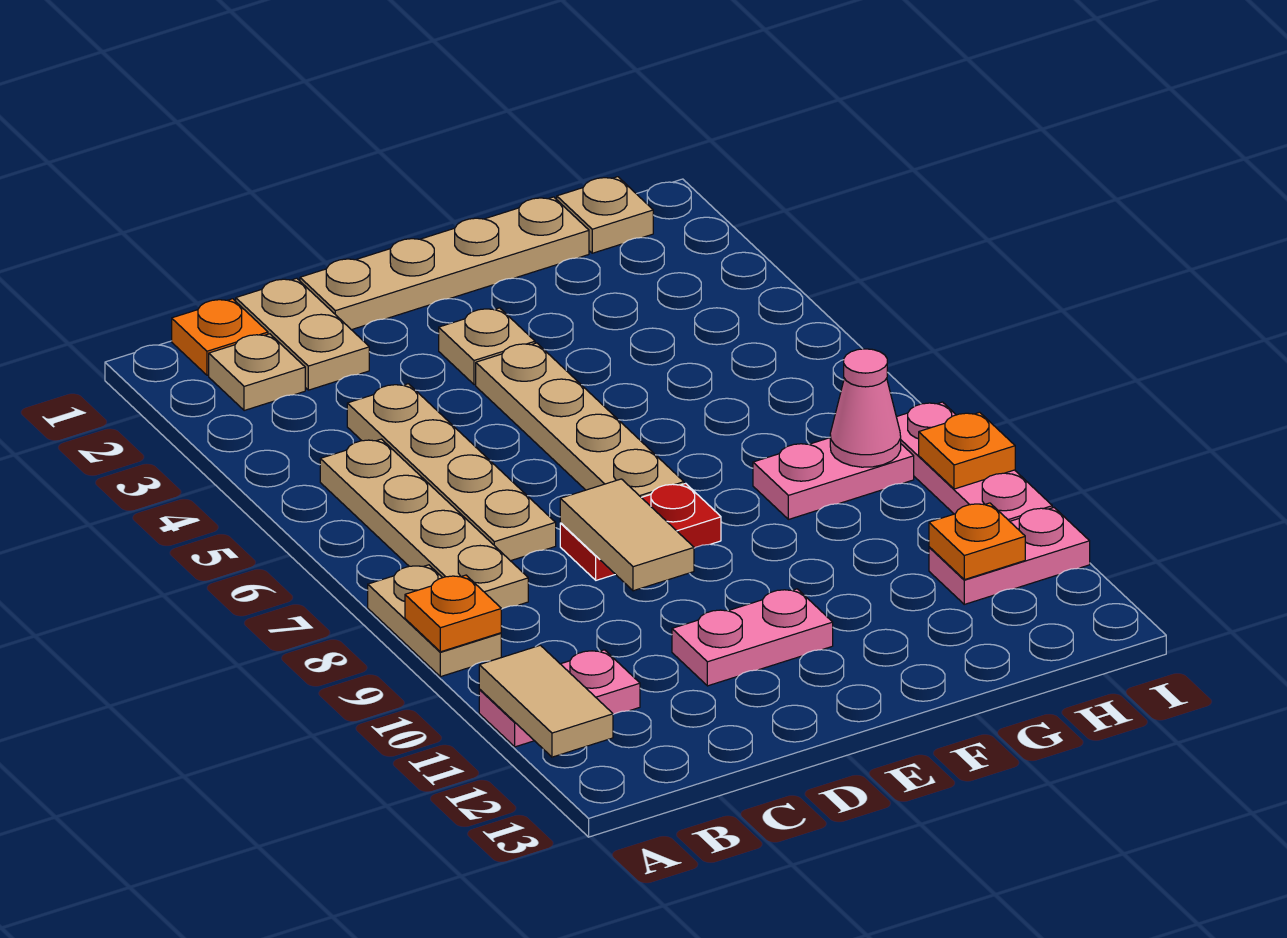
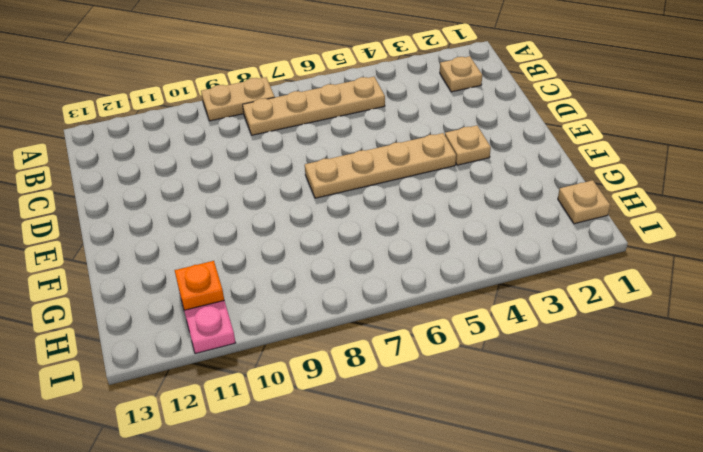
none -> pink 1x2 plate [479,650,640,747]
none -> orange 1x1 plate [172,299,268,375]
none -> tan 1x2 plate [236,278,369,390]

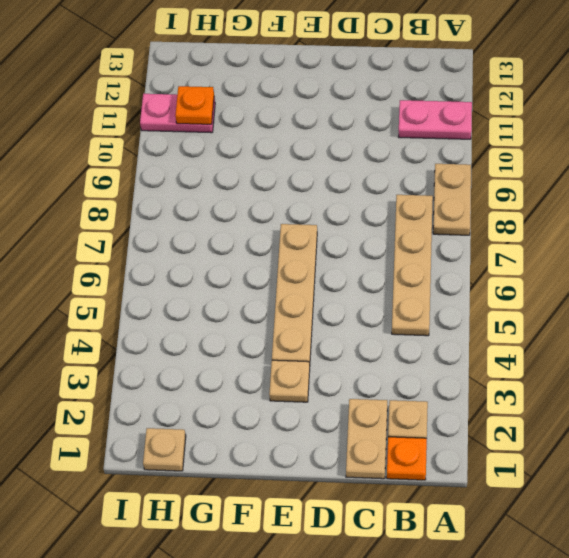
none -> tan 1x4 plate [347,384,556,561]
none -> tan 1x4 plate [300,197,589,330]
none -> red 1x2 plate [560,483,721,580]

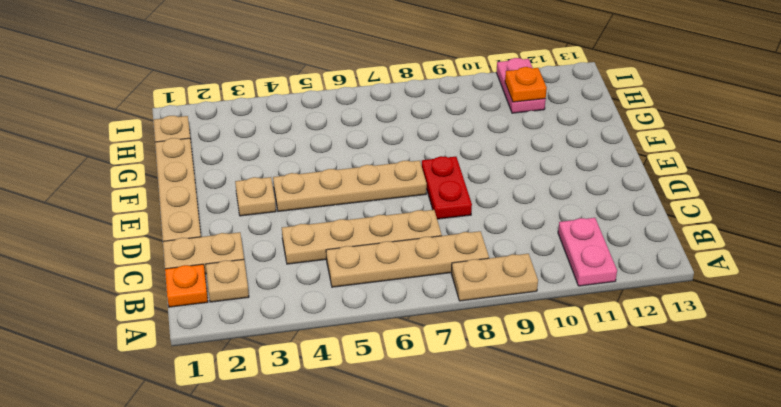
none -> pink 1x2 plate [672,589,833,686]
none -> pink 1x2 plate [753,438,914,519]
none -> pink 1x3 plate [897,402,1052,521]

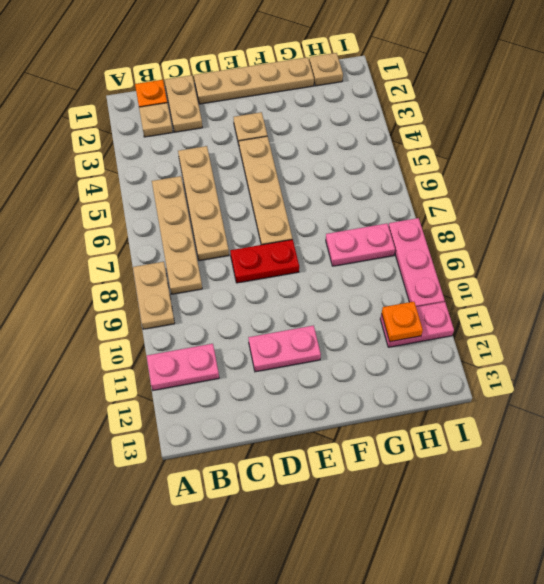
none -> orange 1x1 plate [405,575,501,652]
none -> tan 1x2 tile [479,645,613,757]
none -> tan 1x2 tile [560,479,694,591]

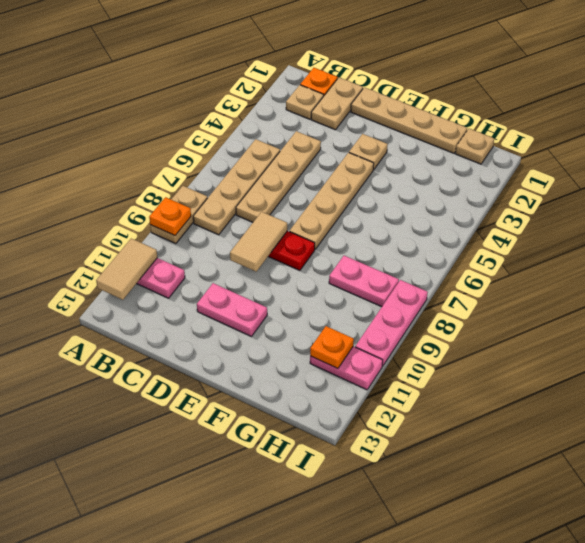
none -> pink 1x1 cone [830,349,901,467]
none -> orange 1x1 plate [919,412,1015,489]

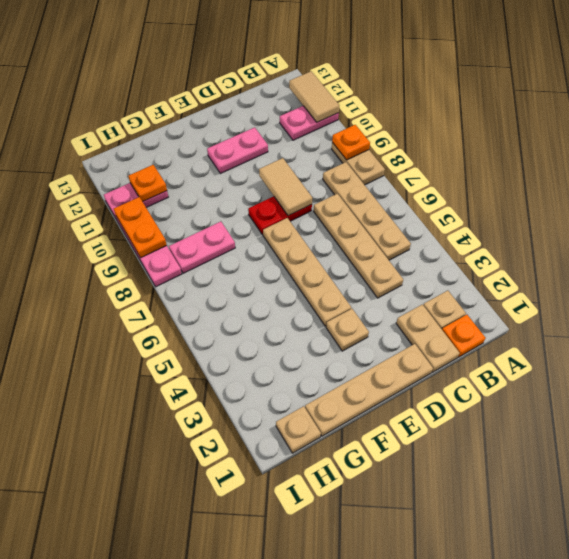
orange 1x2 plate [114,197,167,258] -> orange 1x1 plate [919,412,1015,489]
none -> pink 1x1 cone [830,349,901,467]

